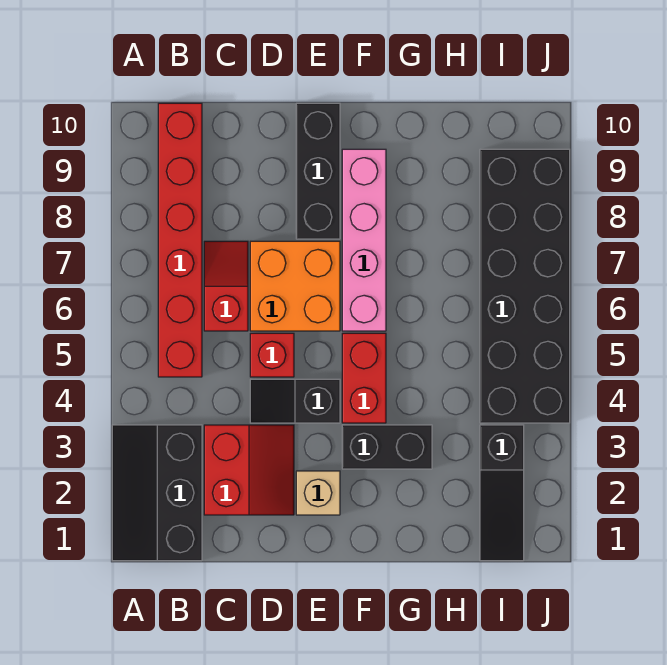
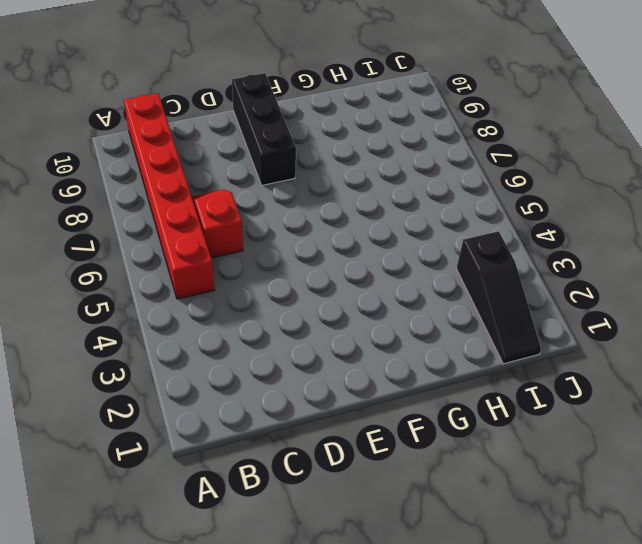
none -> black 2x3 slope [112,425,202,561]
none -> red 2x2 slope [204,425,294,515]
none -> black 1x2 slope [250,379,340,423]

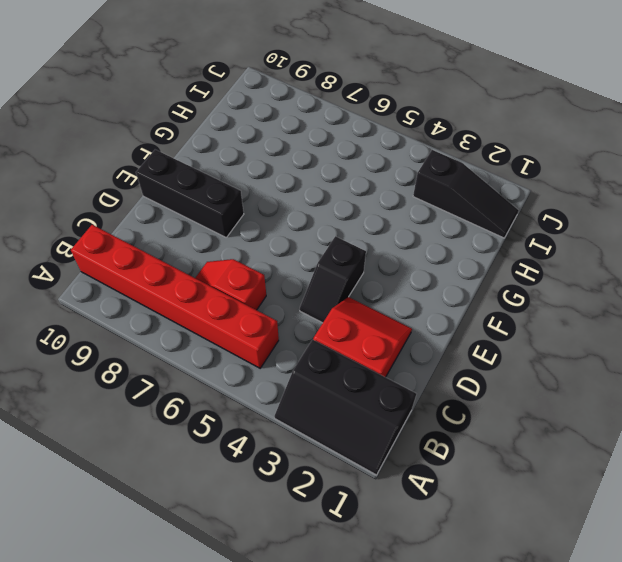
none -> red 1x1 brick [250,333,294,377]
none -> orange 2x2 brick [250,241,340,331]
none -> tan 1x1 brick [296,471,340,515]

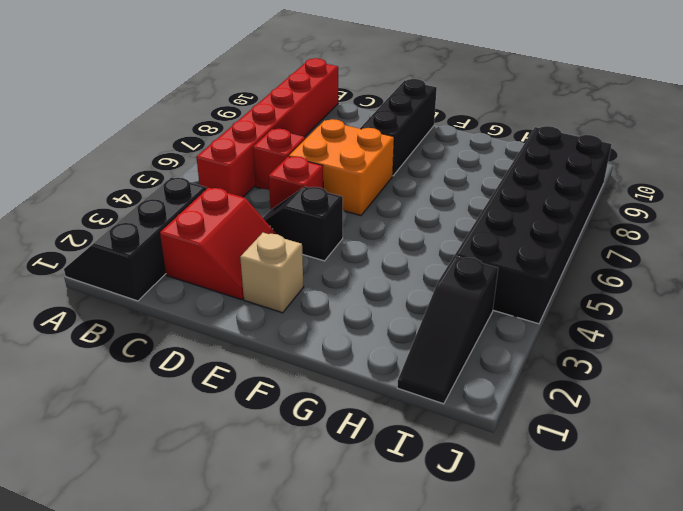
none -> black 1x2 brick [342,425,432,469]
none -> red 1x2 brick [342,333,386,423]
none -> pink 1x4 brick [342,149,386,331]

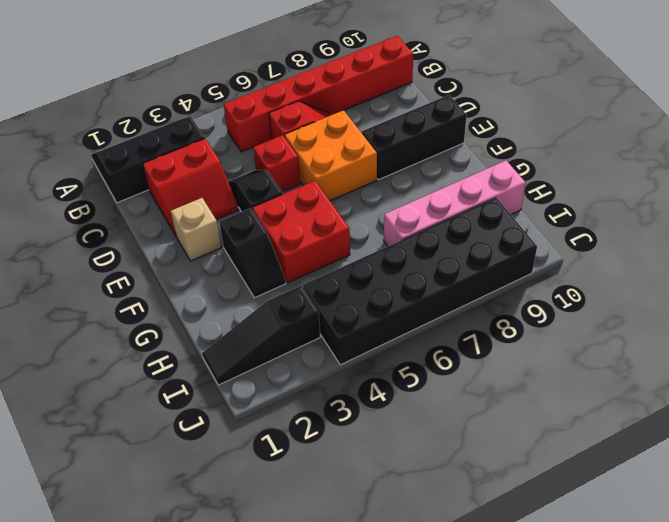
black 1x2 slope [219,208,286,298] -> black 1x2 brick [342,425,432,469]
red 2x2 brick [252,181,350,283] -> red 1x2 brick [342,333,386,423]
pink 1x4 brick [384,161,525,246] -> pink 1x4 brick moved to [342,149,386,331]

